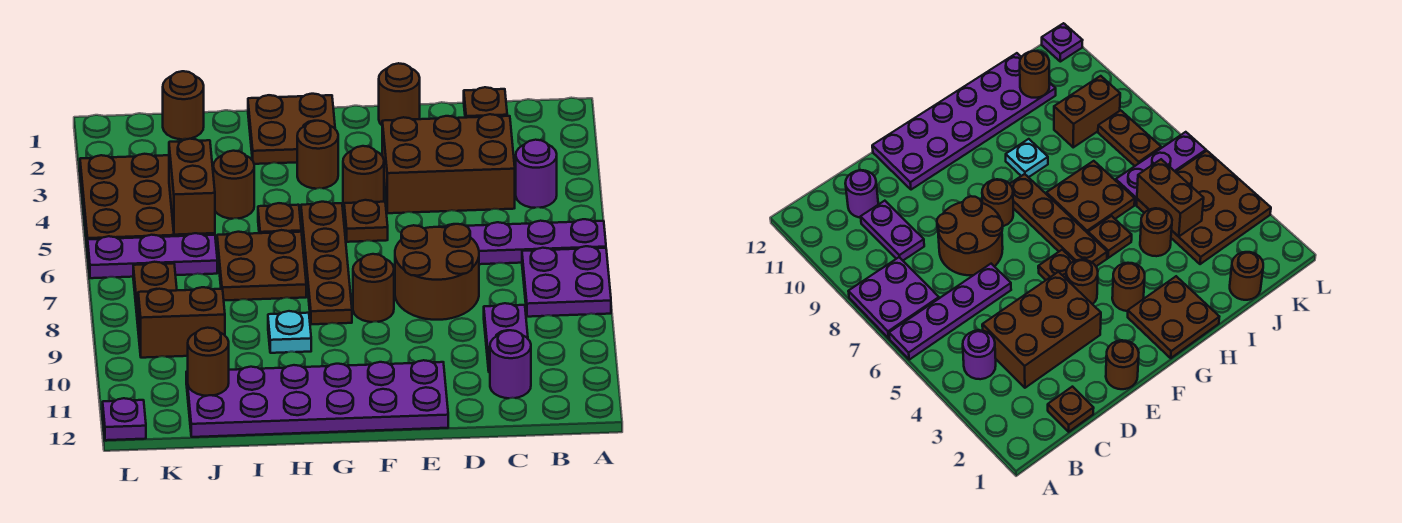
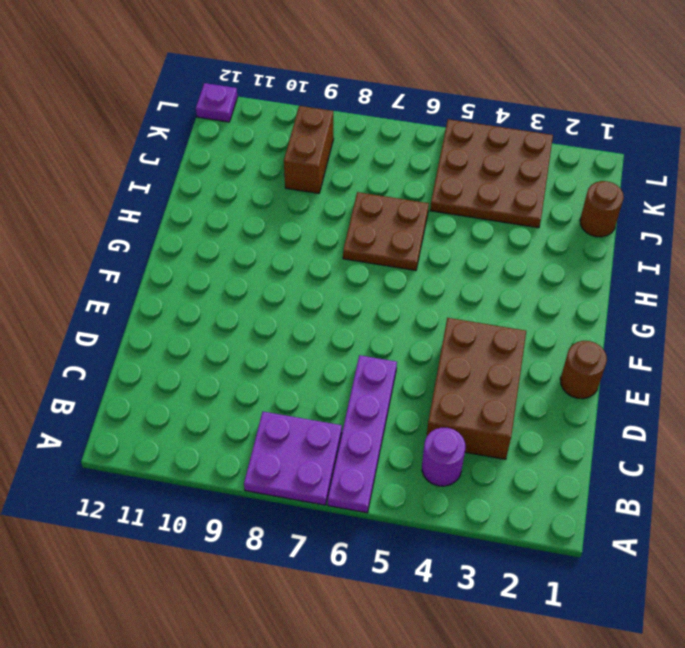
none -> brown 1x1 plate [464,87,507,118]
none -> purple 1x2 plate [484,303,528,372]
none -> purple 1x1 round brick [490,330,531,398]

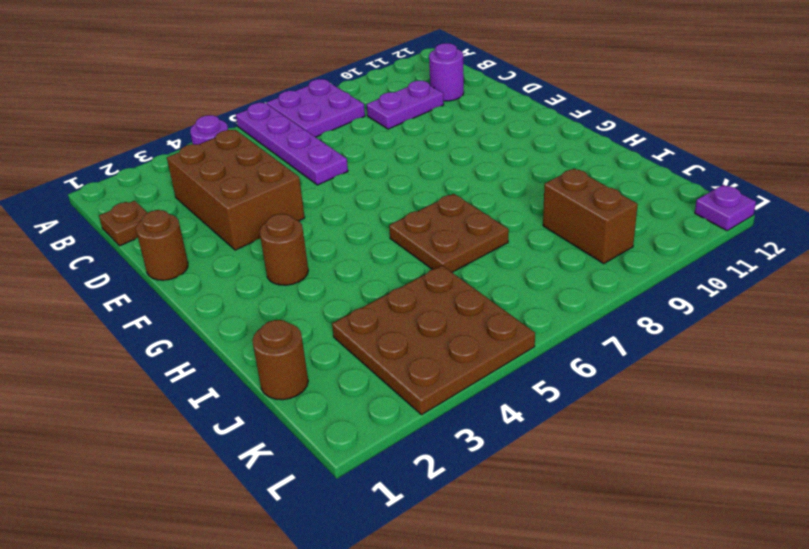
none -> brown 2x2 round brick [395,224,479,320]
none -> purple 2x6 plate [186,360,448,437]
none -> brown 1x1 round brick [343,146,384,204]

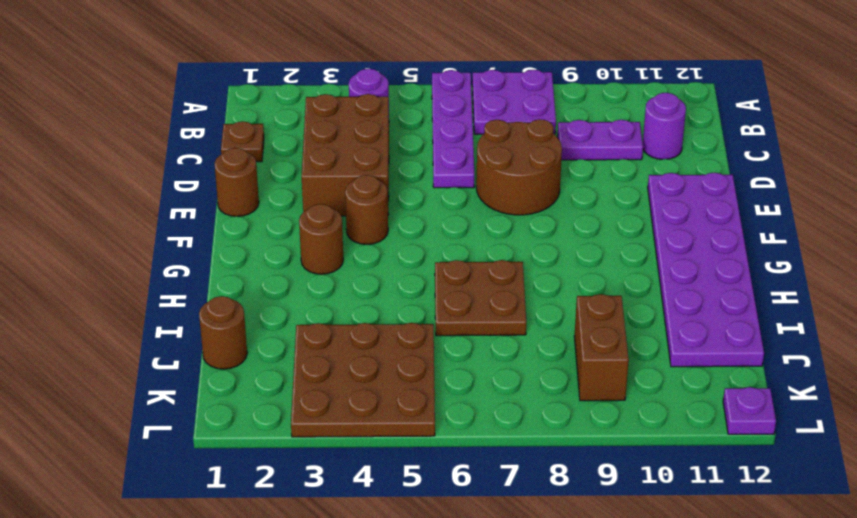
none -> brown 1x1 plate [344,200,388,242]
none -> brown 1x1 round brick [353,254,394,322]
none -> brown 2x2 plate [248,94,335,164]

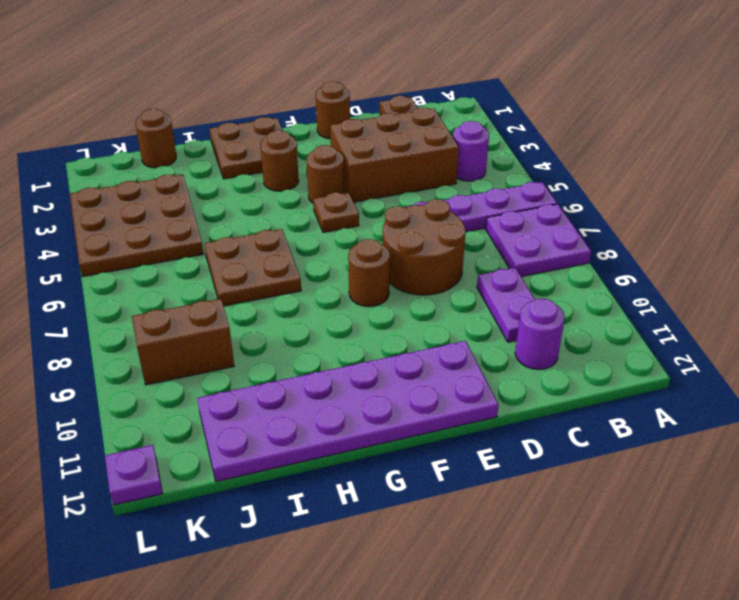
none -> brown 1x4 plate [301,202,352,324]
none -> brown 1x1 plate [258,203,301,233]
none -> cyan 1x1 plate [268,311,311,353]

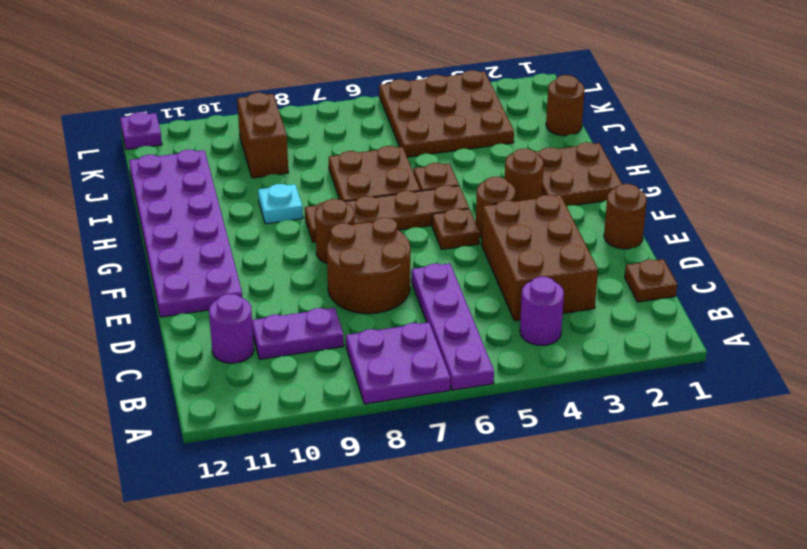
none -> brown 1x1 round brick [213,151,254,219]
none -> purple 1x3 plate [88,233,217,278]
none -> brown 1x2 plate [133,262,177,324]

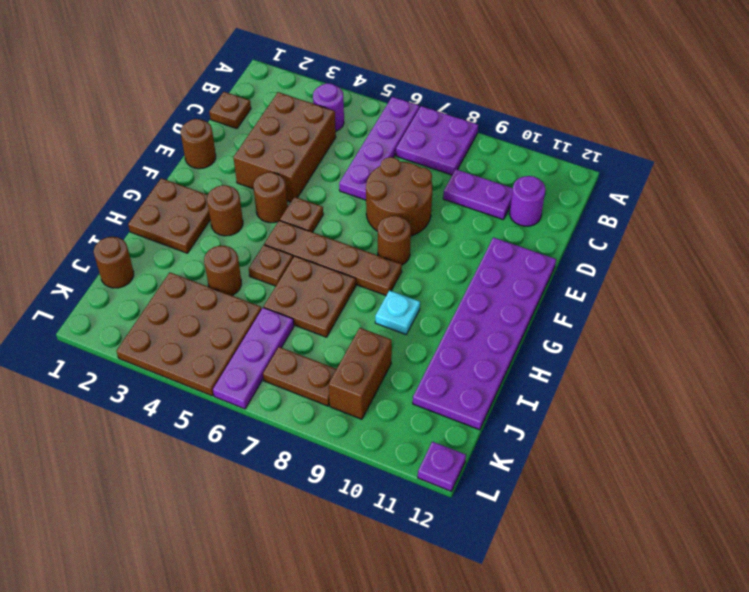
none -> brown 1x2 brick [169,139,215,235]
none -> brown 1x1 round brick [188,328,229,396]

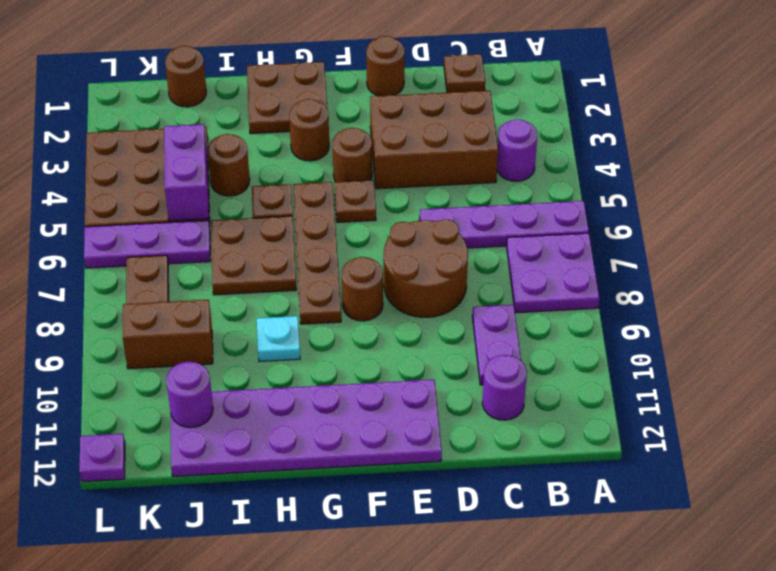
purple 1x2 brick [164,124,209,221] -> brown 1x2 brick [169,139,215,235]
purple 1x1 round brick [166,362,213,428] -> brown 1x1 round brick [188,328,229,396]

